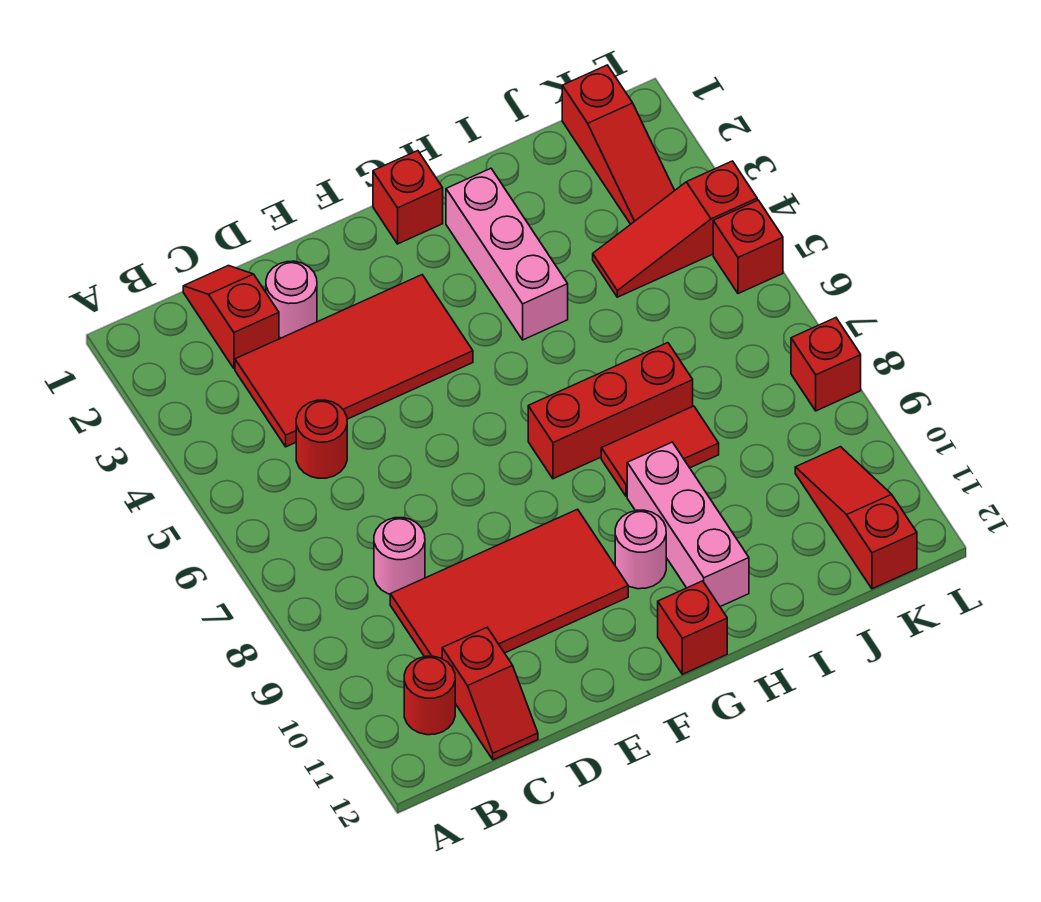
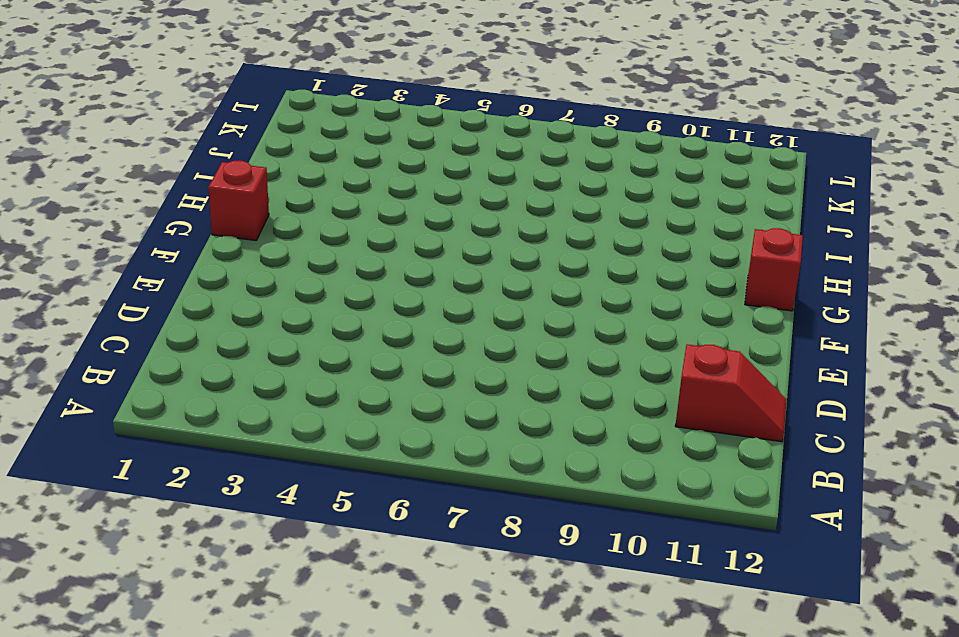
none -> red 1x1 round brick [404,656,455,735]
none -> red 1x2 slope [183,266,279,369]
none -> red 2x4 tile [235,275,473,447]

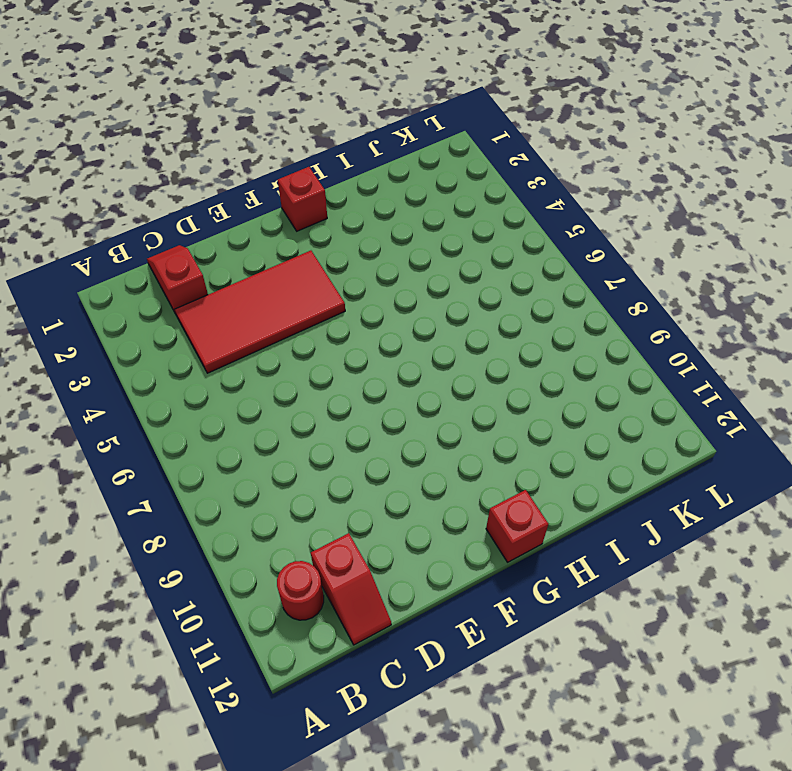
none -> red 1x1 round brick [296,400,347,478]
none -> pink 1x1 round brick [374,518,425,594]
none -> red 2x4 tile [390,509,628,659]

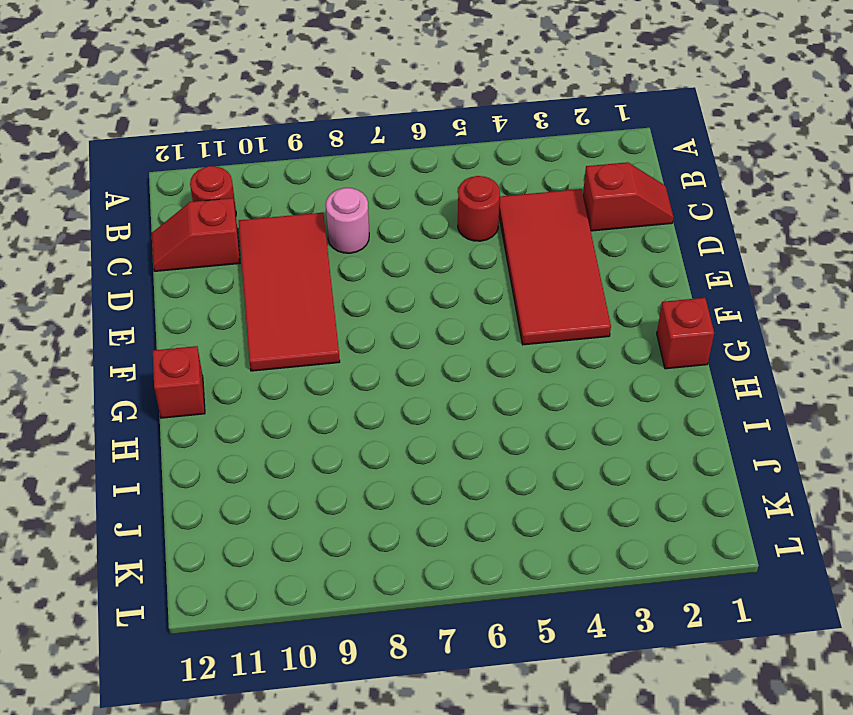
none -> pink 1x1 round brick [266,261,317,338]
none -> red 1x3 brick [528,343,693,479]
none -> pink 1x1 round brick [615,510,666,589]

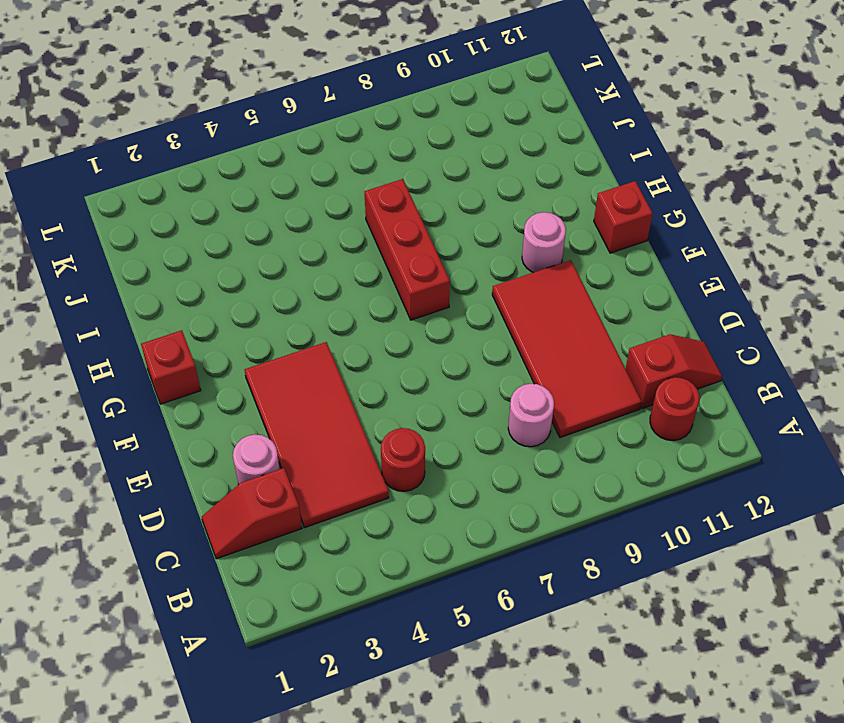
none -> pink 1x3 brick [446,168,568,340]
none -> red 1x2 tile [601,406,719,497]
none -> pink 1x3 brick [627,442,749,607]

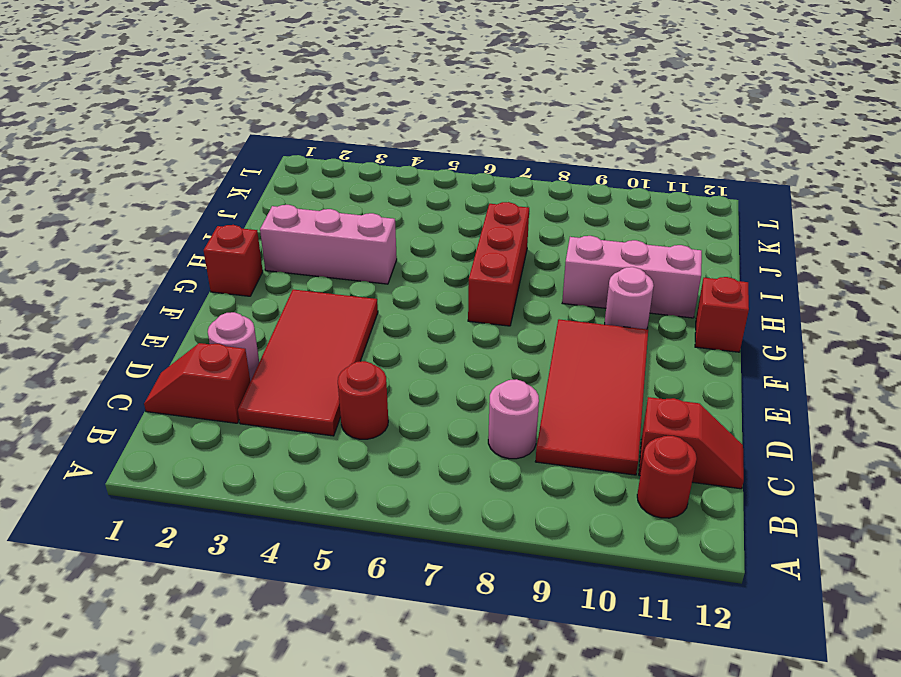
none -> red 1x2 tile [601,406,719,497]
none -> red 1x3 slope [593,161,757,297]
none -> red 1x3 slope [562,65,675,224]

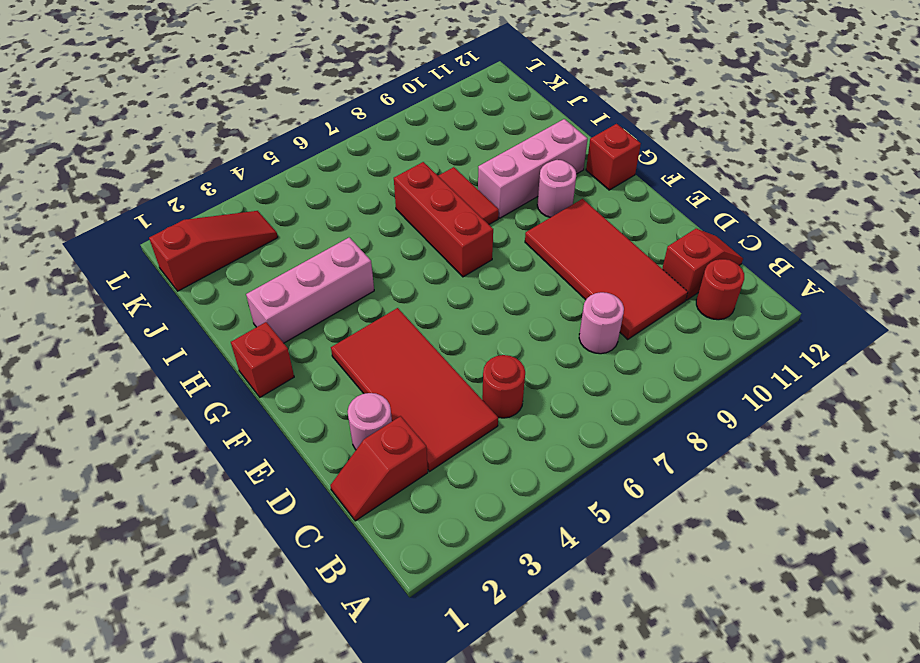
none -> red 1x3 slope [593,161,757,297]
none -> red 1x3 slope [795,447,917,589]
none -> red 1x1 brick [713,200,783,294]

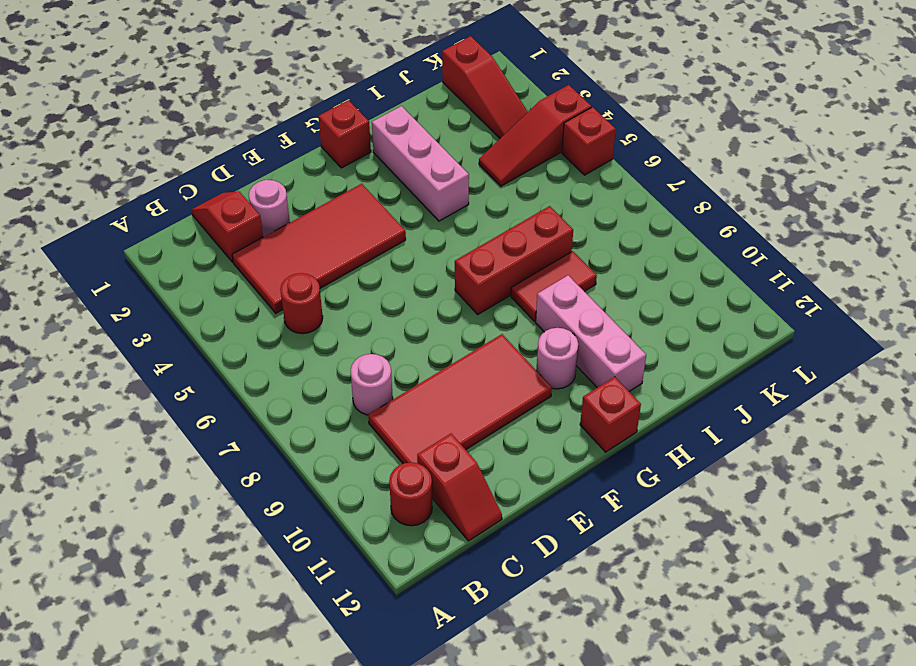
none -> red 1x3 slope [795,447,917,589]
none -> red 1x1 brick [791,318,861,411]

